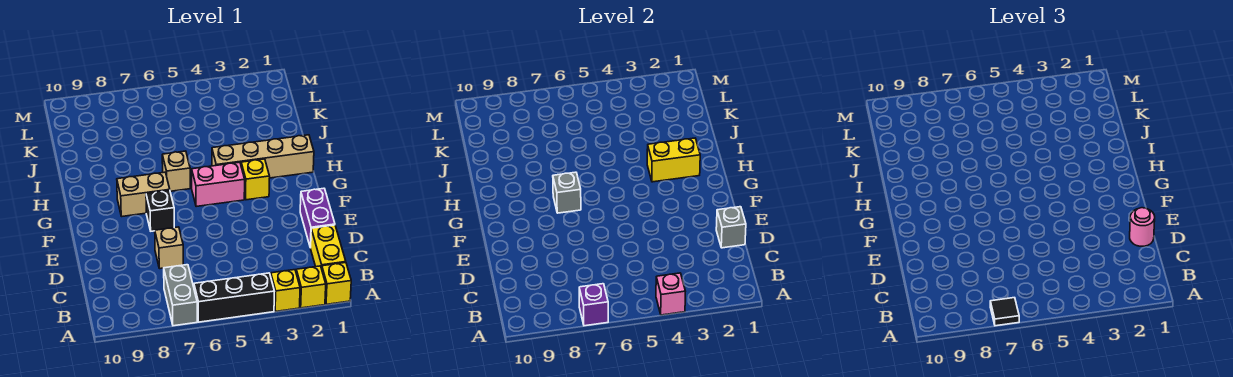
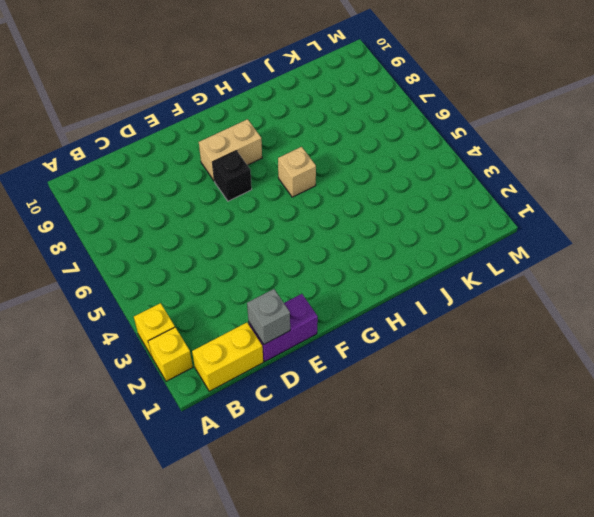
tan 1x2 brick [199,119,262,181] -> tan 1x2 brick turned to [117,172,170,216]
none -> yellow 1x1 brick [321,263,351,304]
none -> black 1x3 brick [194,273,274,322]
none -> grey 1x2 brick [164,265,197,326]

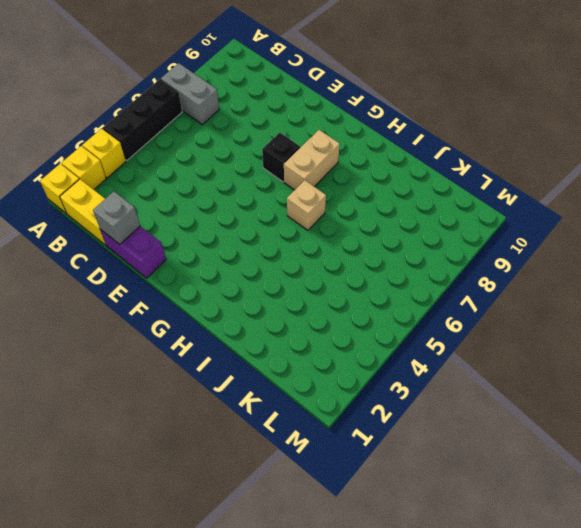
none -> tan 1x1 brick [155,227,183,269]
none -> yellow 1x1 brick [241,159,270,200]
none -> pink 1x2 brick [192,162,245,207]

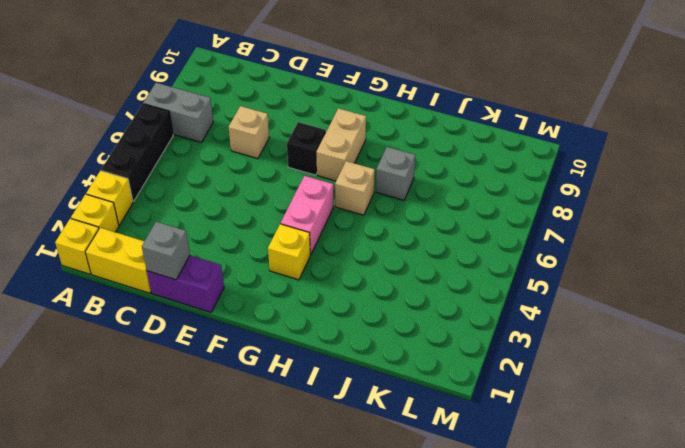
grey 1x1 brick [376,147,415,200] -> grey 1x1 brick moved to [553,172,581,213]
none -> tan 1x4 brick [212,135,314,178]
none -> pink 1x1 brick [656,273,685,315]
none -> purple 1x1 brick [579,284,608,326]

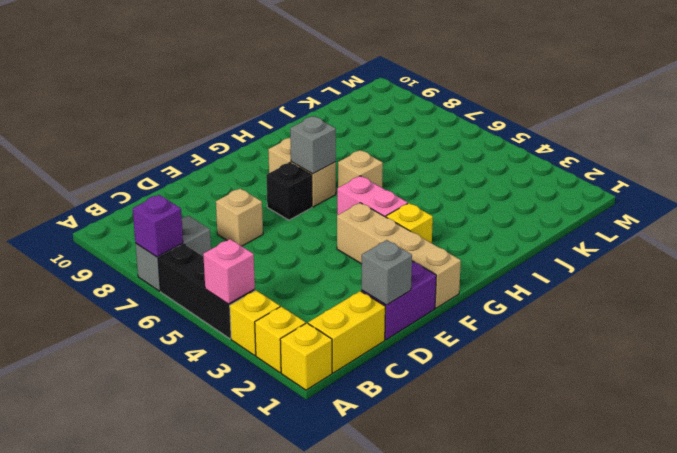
tan 1x4 brick [337,203,461,308] -> tan 1x4 brick moved to [212,135,314,178]
none -> yellow 1x2 brick [647,138,700,182]
none -> black 1x1 tile [990,298,1019,326]
none -> pink 1x1 round brick [1130,208,1155,246]

